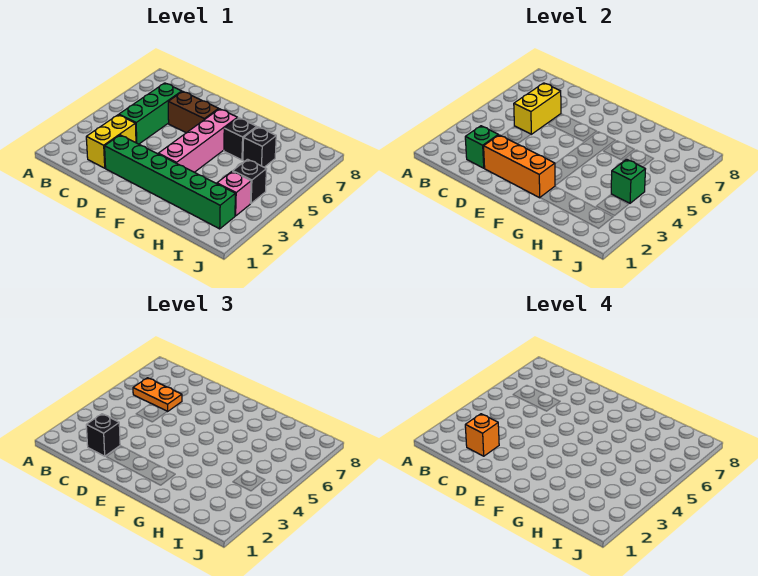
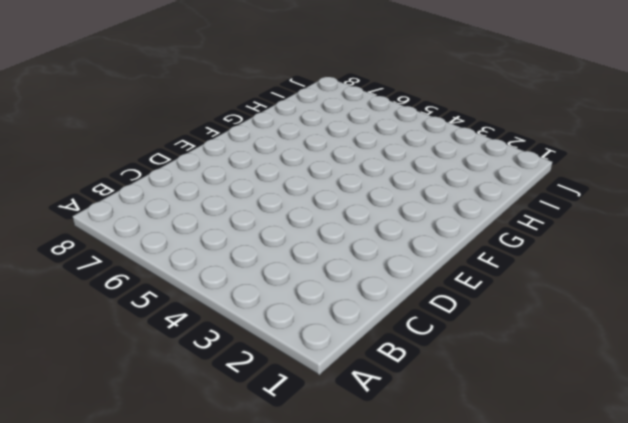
none -> yellow 1x2 brick [86,115,136,168]
none -> green 1x3 brick [119,83,182,144]
none -> green 1x6 brick [105,135,235,229]

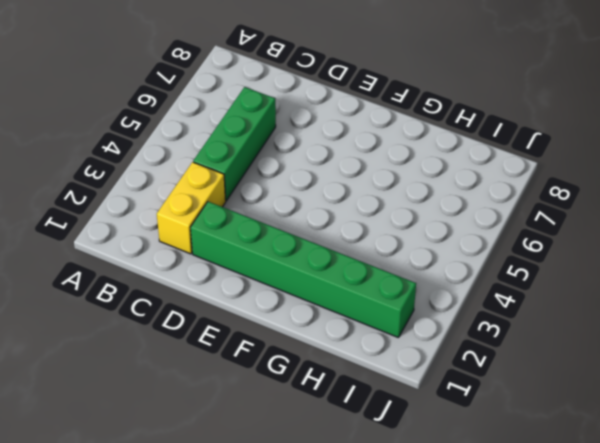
none -> brown 1x2 brick [168,91,219,133]
none -> pink 1x4 brick [158,109,237,172]
none -> black 1x1 brick [224,118,257,160]

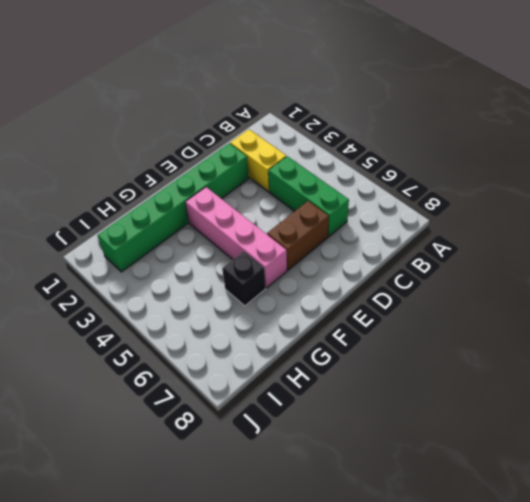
none -> black 1x1 brick [243,127,276,167]
none -> pink 1x1 brick [217,171,251,216]
none -> black 1x1 brick [233,159,266,203]

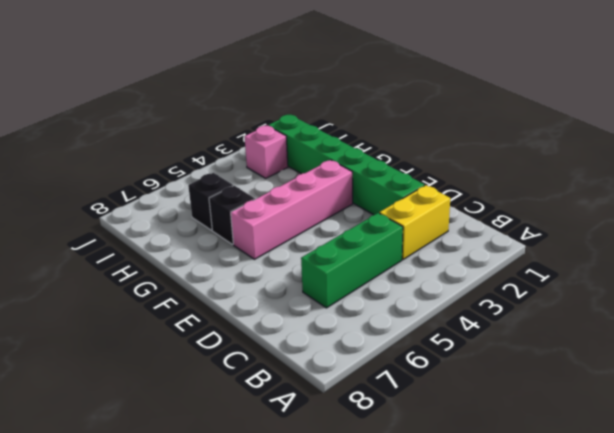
none -> brown 1x2 brick [168,91,219,133]
none -> black 1x1 brick [233,159,266,203]
none -> green 1x1 brick [465,126,498,168]

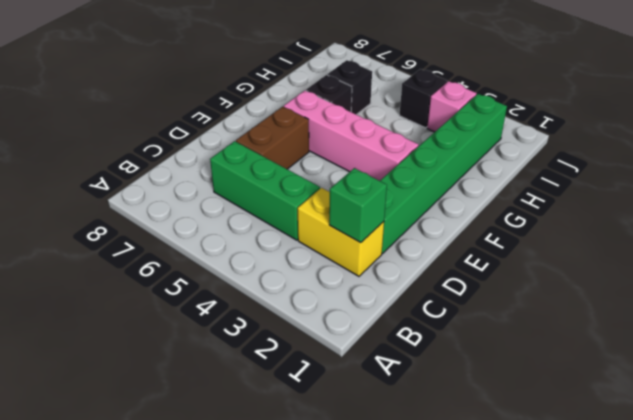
none -> yellow 1x2 brick [514,83,561,134]
none -> orange 1x3 brick [484,135,555,198]
none -> green 1x1 brick [611,159,645,203]

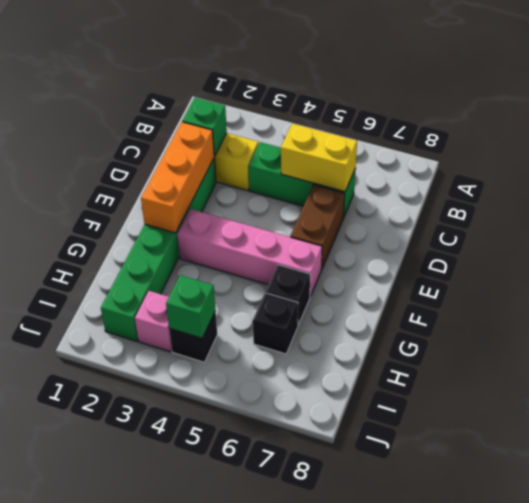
none -> orange 1x2 plate [133,378,182,412]
none -> black 1x1 brick [86,414,120,456]
none -> orange 1x1 brick [465,414,499,456]

